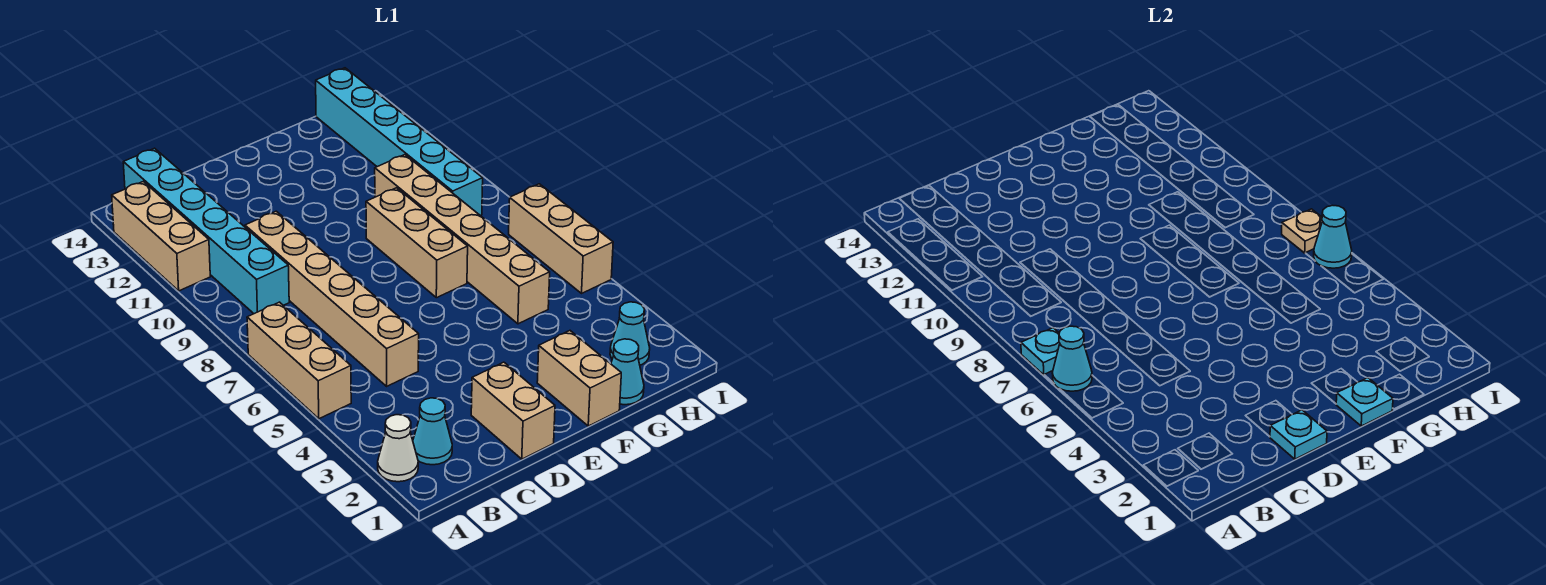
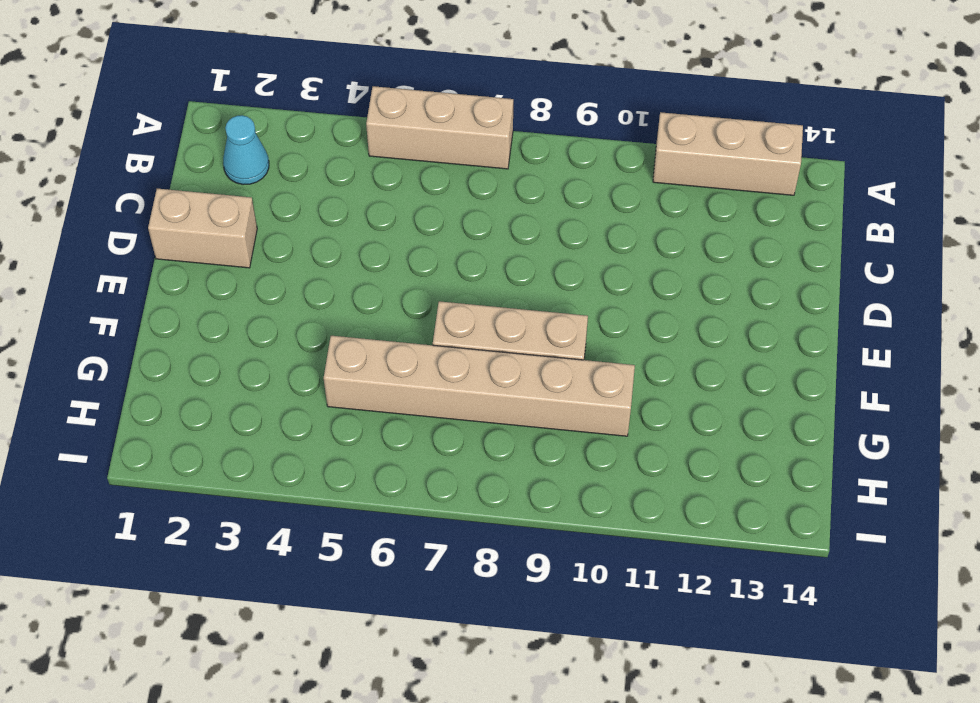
none -> white 1x1 cone [378,415,418,482]
none -> cyan 1x6 brick [123,148,289,314]
none -> tan 1x6 brick [245,211,419,386]

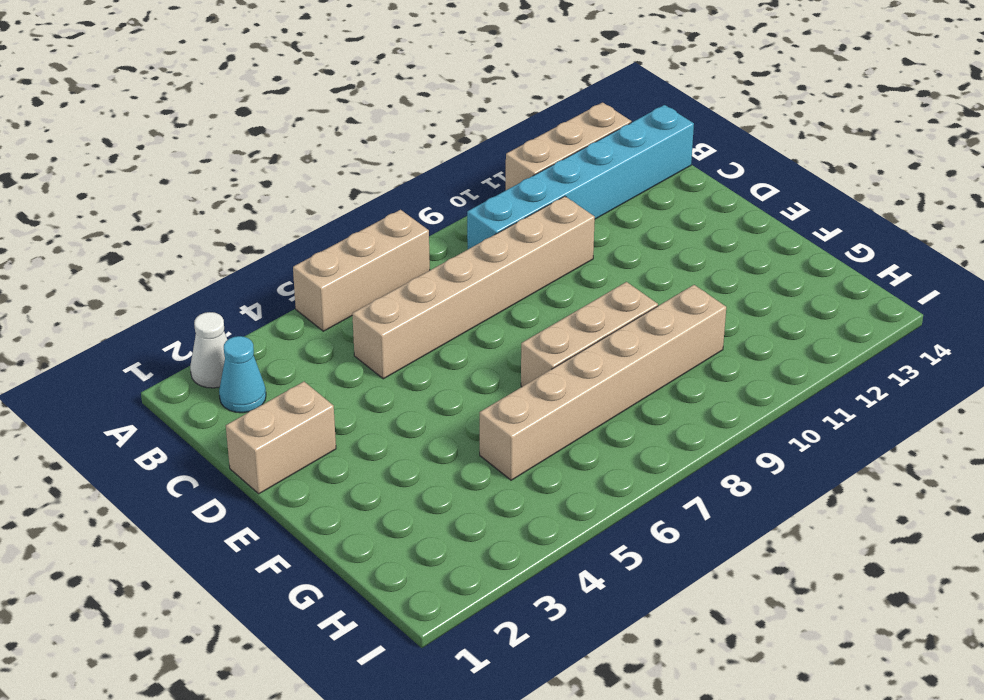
none -> tan 1x2 brick [537,331,621,426]
none -> cyan 1x1 cone [611,339,644,405]
none -> cyan 1x1 cone [610,302,650,365]

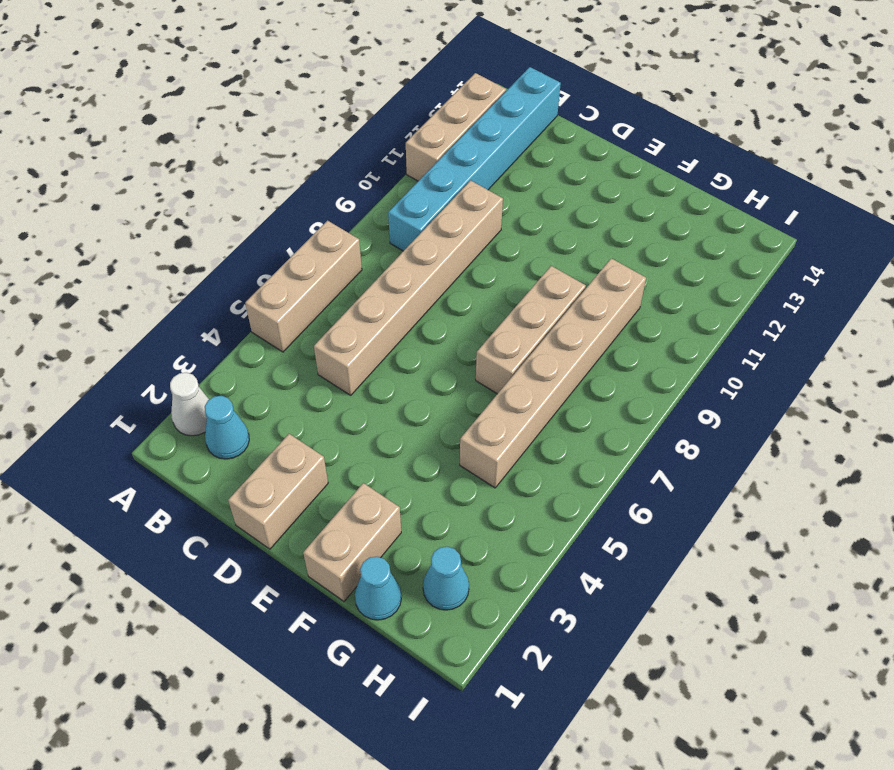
none -> cyan 1x6 brick [316,68,483,215]
none -> tan 1x3 brick [509,184,613,293]
none -> cyan 1x1 cone [1053,326,1092,391]

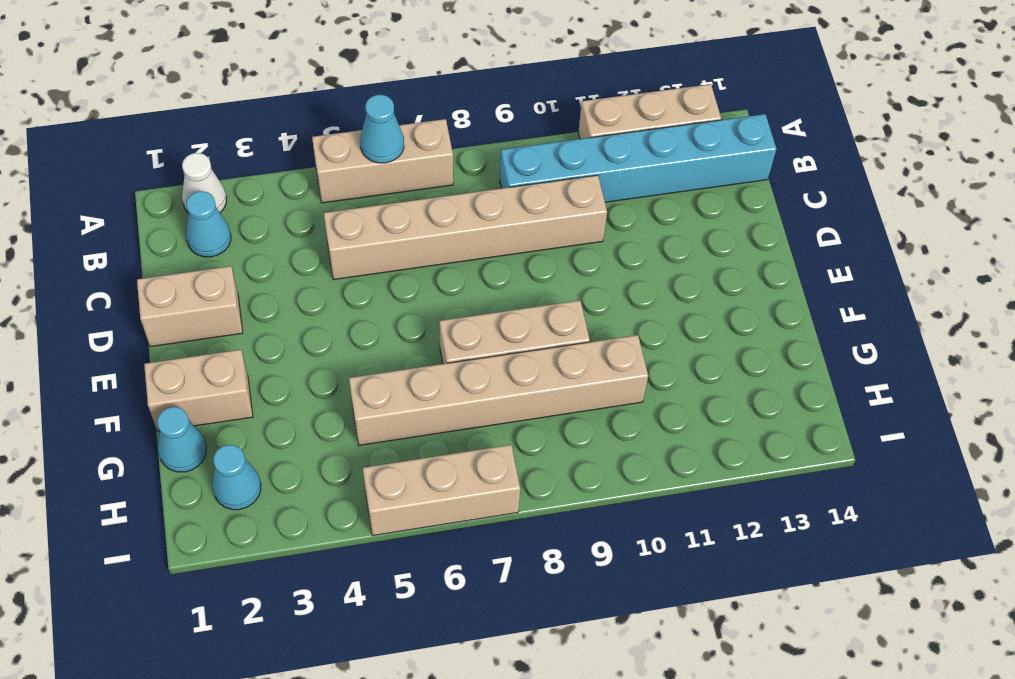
none -> cyan 1x6 brick [316,68,483,215]
none -> cyan 1x1 plate [1021,328,1060,375]
none -> cyan 1x1 plate [1270,410,1327,459]

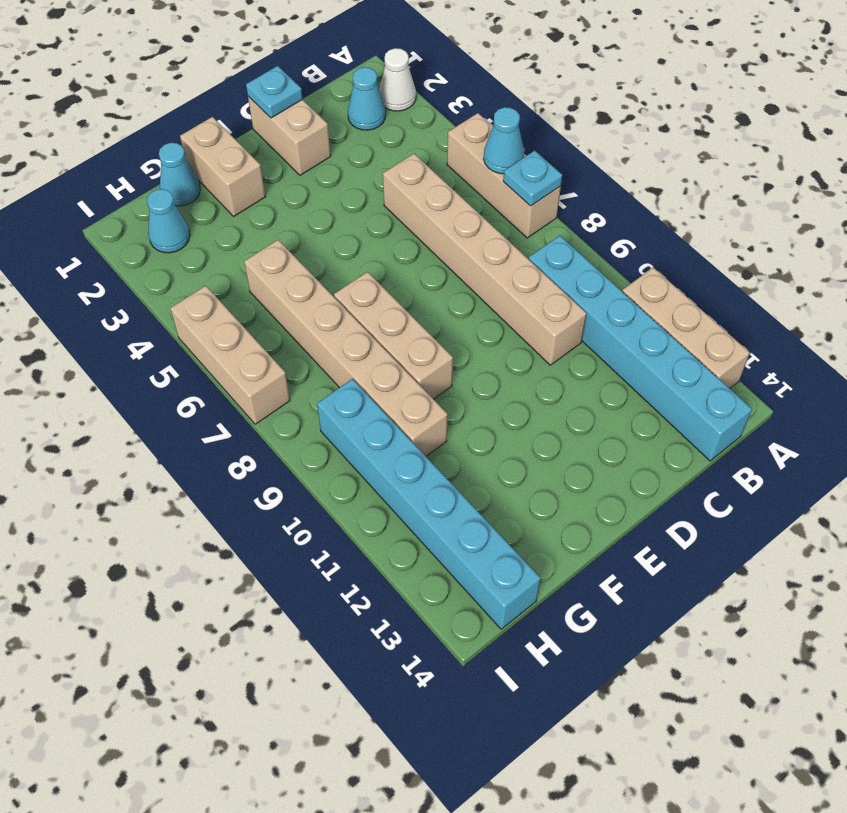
none -> cyan 1x1 plate [1336,378,1393,426]
none -> cyan 1x1 cone [1314,205,1352,268]
none -> tan 1x1 plate [1282,209,1322,253]

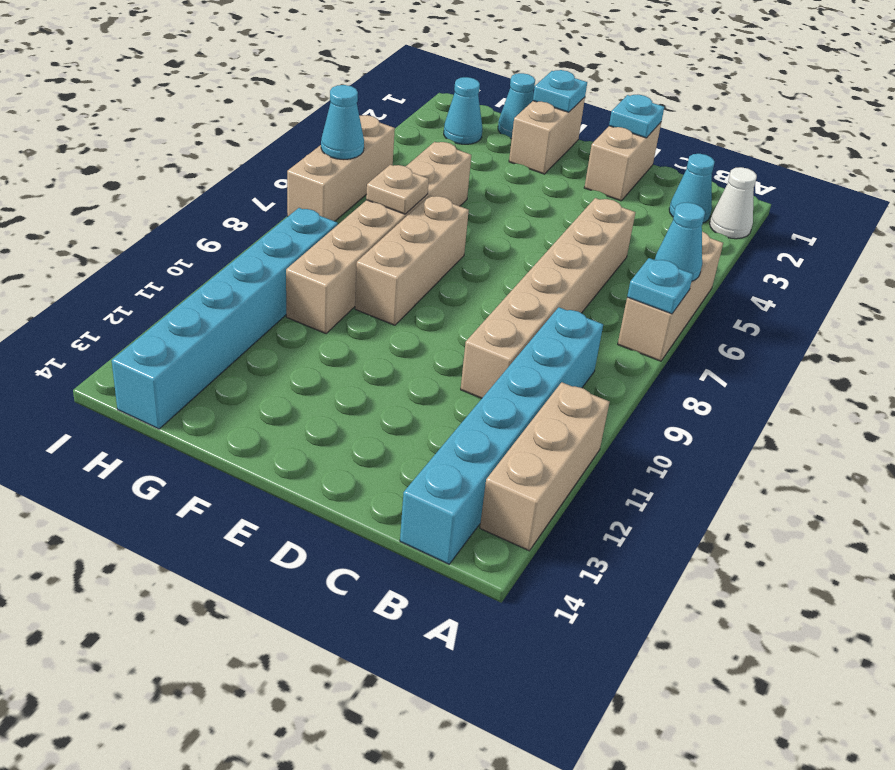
tan 1x1 plate [366,165,429,214] -> tan 1x1 plate moved to [1282,209,1322,253]

